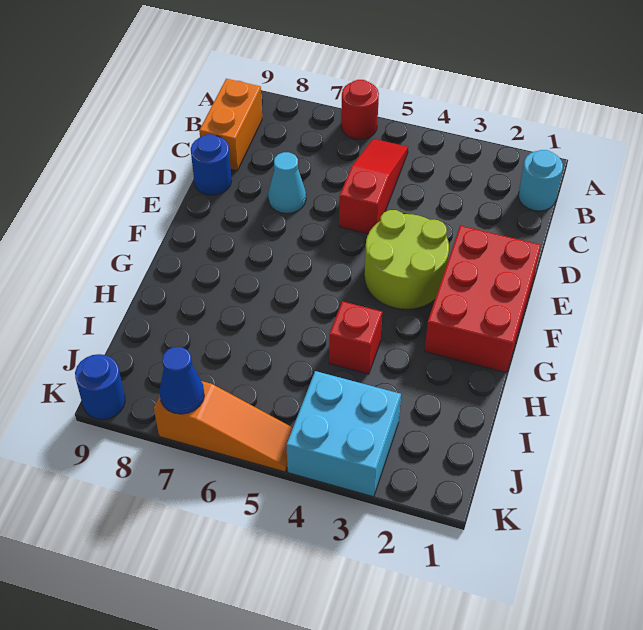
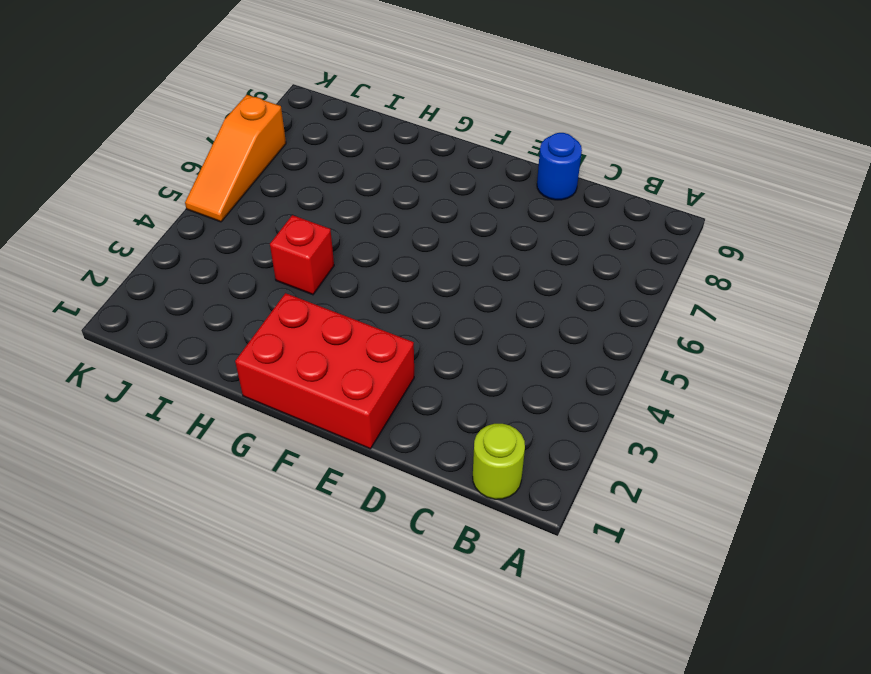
lime 1x1 round brick [473,424,525,499] -> cyan 1x1 round brick [518,150,563,211]
none -> red 1x1 round brick [341,80,379,139]
none -> red 1x3 slope [339,139,408,234]
none -> orange 1x2 brick [199,79,262,171]

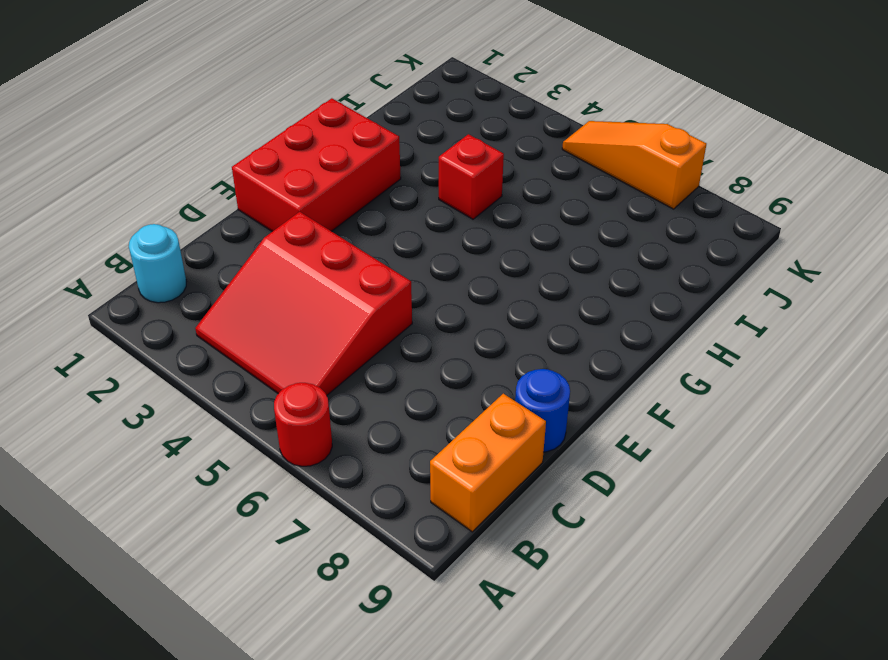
red 3x3 slope [195,212,412,395] -> red 1x3 slope [339,139,408,234]
none -> cyan 1x1 cone [268,152,306,213]
none -> lime 2x2 round brick [364,210,449,309]
none -> cyan 2x2 brick [286,371,401,497]

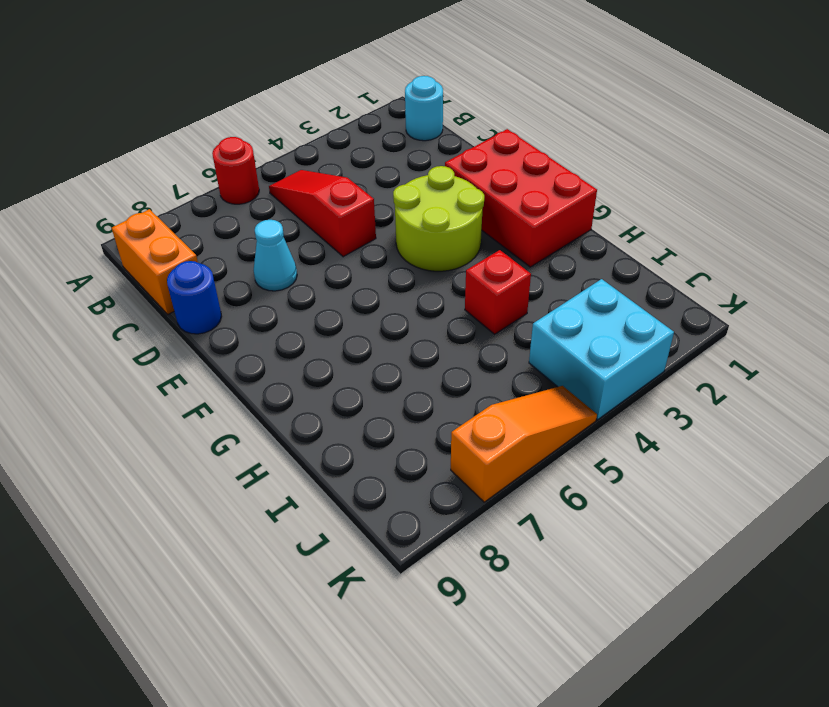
none -> blue 1x1 round brick [75,354,125,420]
none -> blue 1x1 cone [159,347,204,414]

